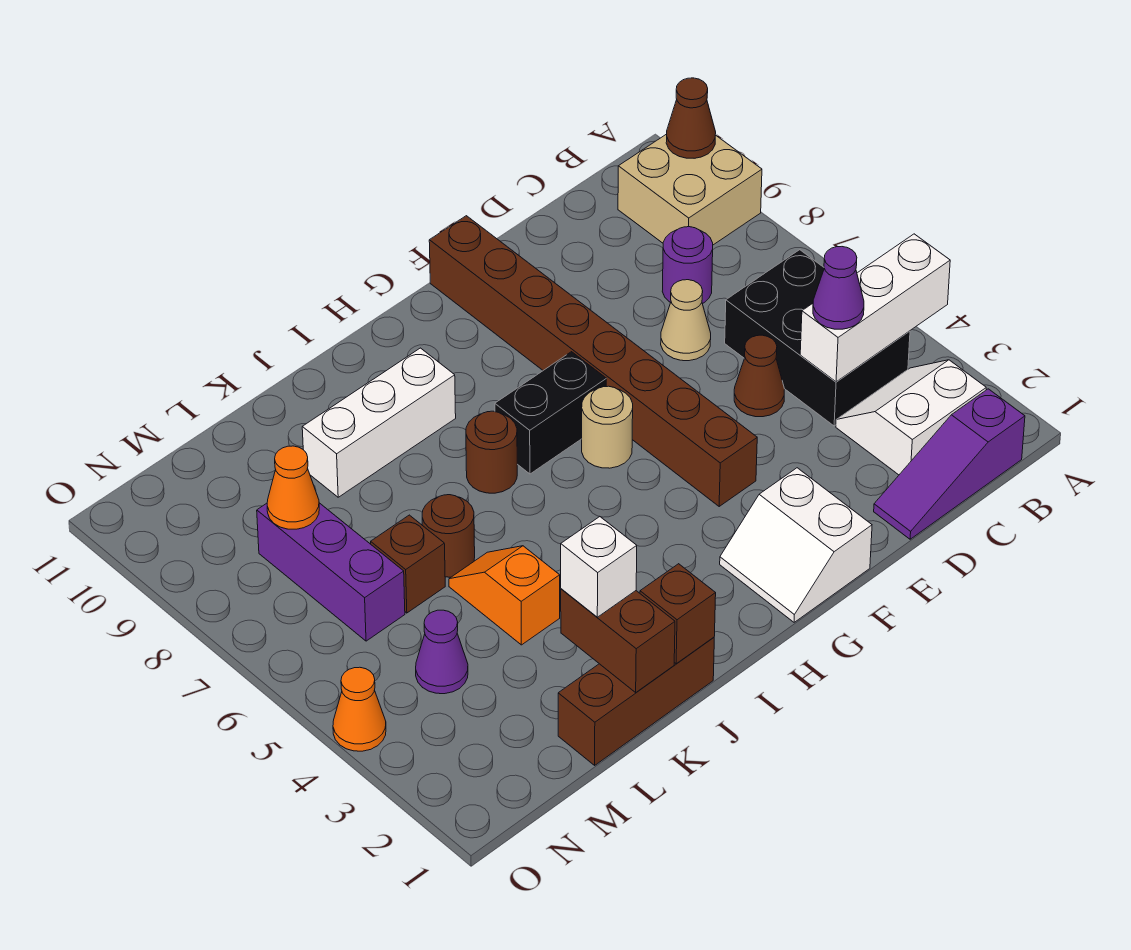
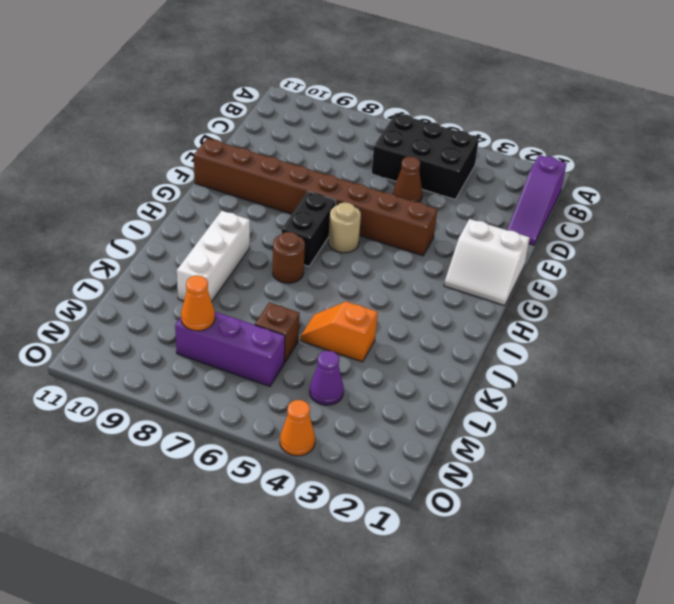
none -> tan 2x2 brick [618,134,762,245]
none -> white 2x2 slope [836,360,986,475]
none -> purple 1x1 round brick [662,227,713,304]

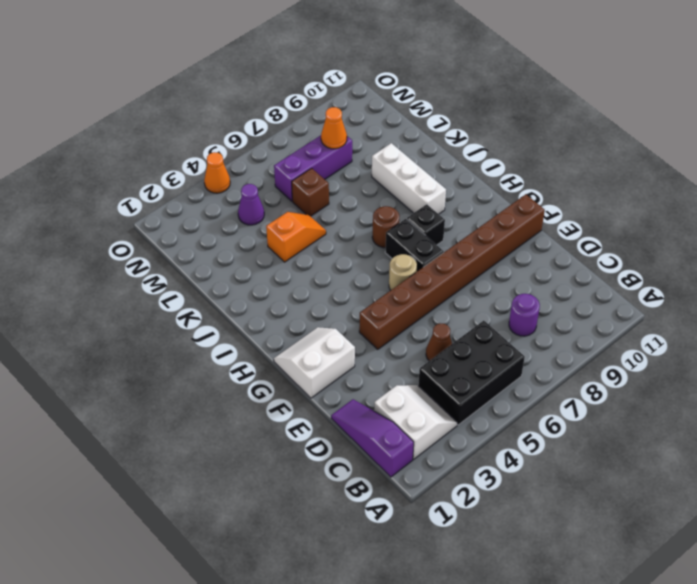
black 1x1 brick [407,204,445,245] -> none
none -> tan 2x2 brick [618,134,762,245]
none -> tan 1x1 cone [661,280,711,361]
none -> brown 1x3 brick [558,637,714,765]

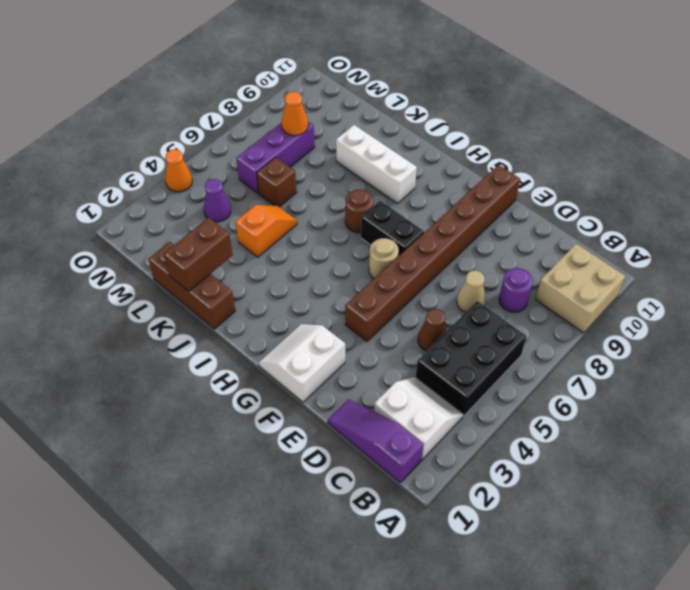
none -> brown 1x1 round brick [422,495,475,577]
none -> white 1x3 brick [800,234,950,382]
none -> brown 1x1 cone [666,78,716,158]

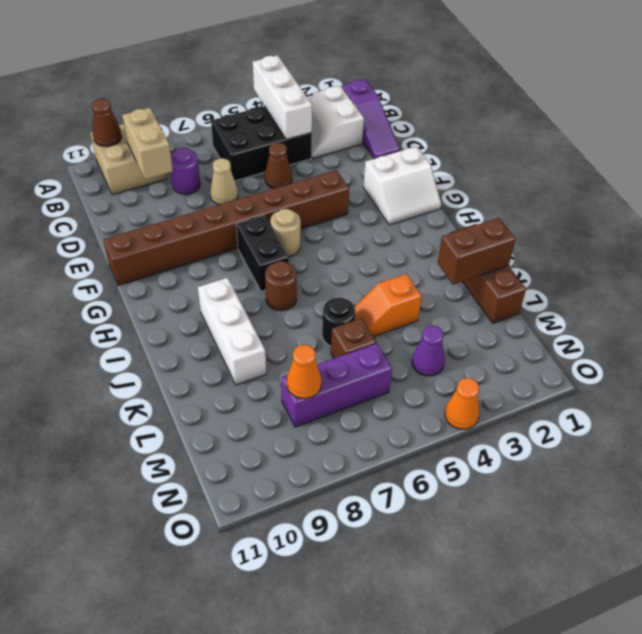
tan 1x2 brick [122,108,173,179] -> none
black 1x1 round brick [322,298,355,346] -> brown 1x1 round brick [422,495,475,577]
none -> brown 1x1 brick [640,564,716,664]
none -> purple 1x1 cone [813,247,864,329]
none -> white 1x1 brick [561,517,637,617]

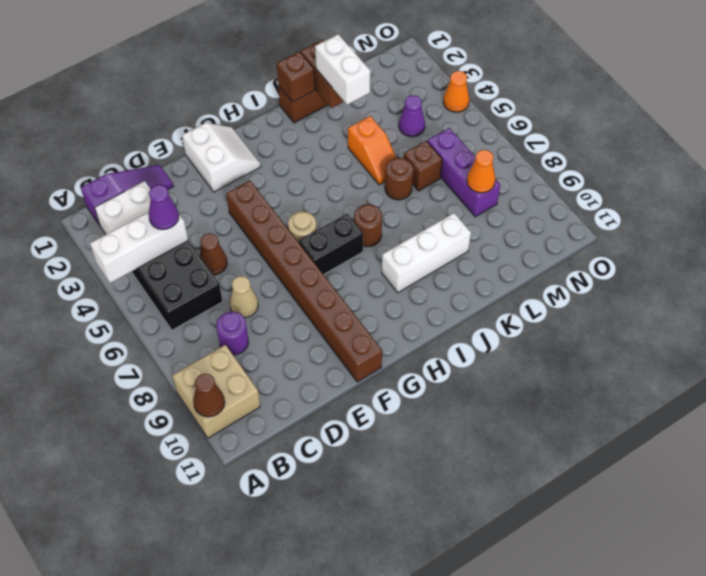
white 1x2 brick [315,34,370,105] -> white 1x1 brick [561,517,637,617]

